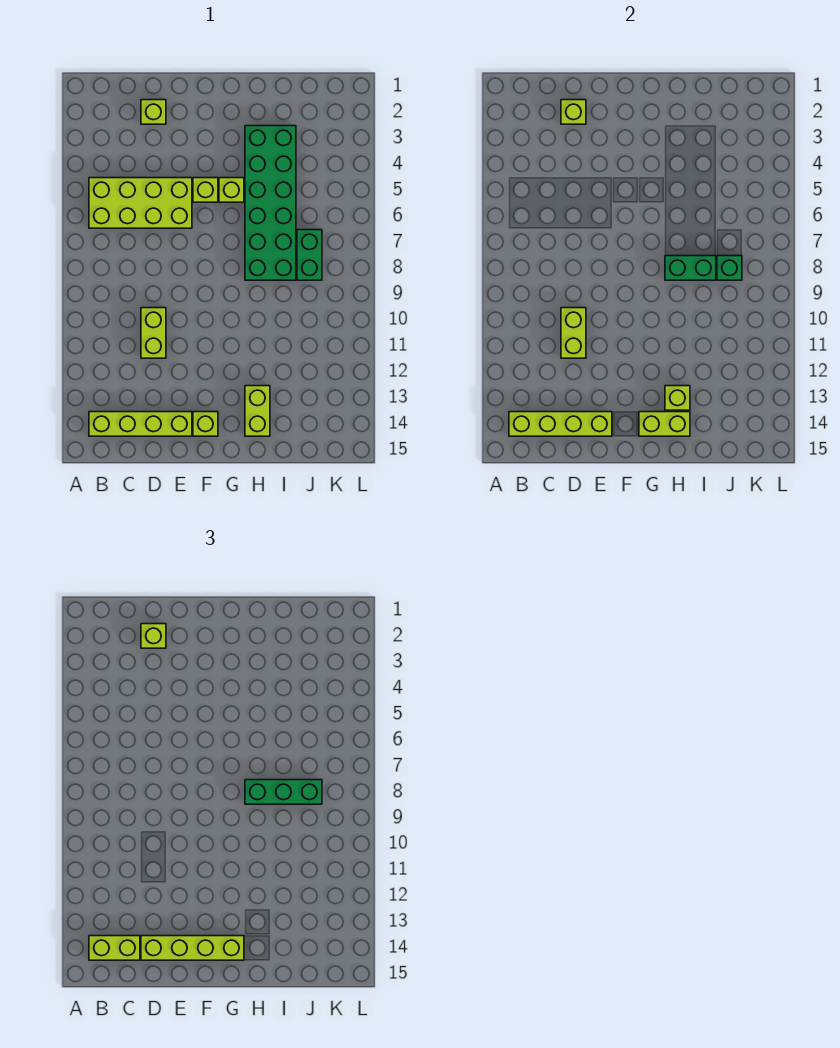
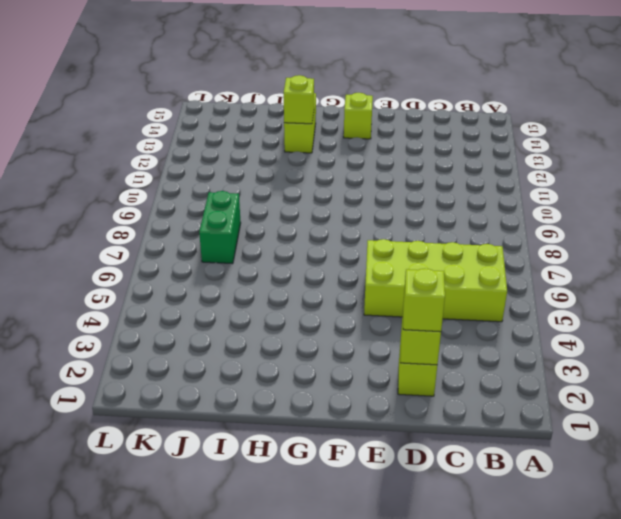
none -> lime 1x4 brick [89,412,192,436]
none -> lime 1x2 brick [141,308,166,358]
none -> lime 1x1 brick [193,178,218,202]

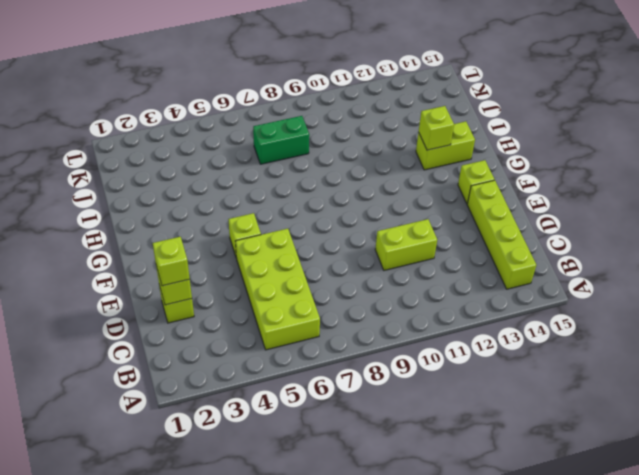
none -> lime 1x1 brick [219,178,244,202]
none -> green 2x6 brick [245,126,296,280]
none -> lime 1x4 brick [509,412,612,436]

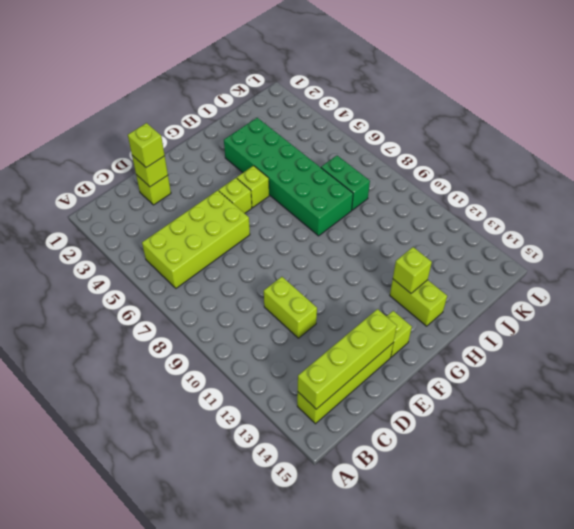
none -> lime 1x2 brick [561,308,586,358]
none -> lime 1x2 brick [639,412,690,436]
none -> green 1x2 brick [665,256,716,280]

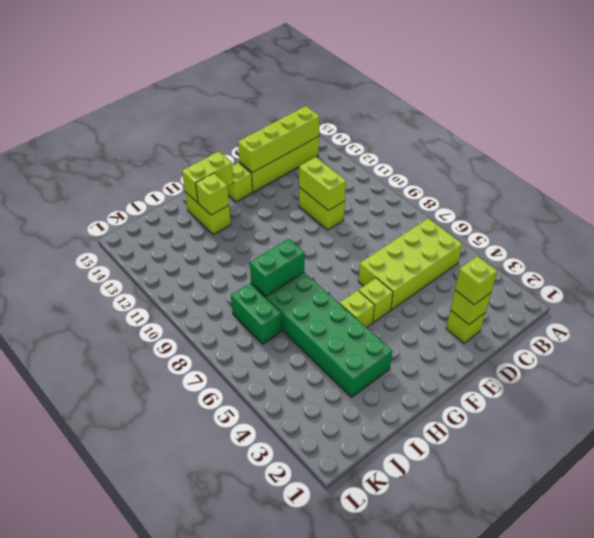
none -> green 1x1 brick [717,256,742,280]
none -> lime 1x2 brick [89,936,140,960]
none -> lime 1x4 brick [141,936,244,960]

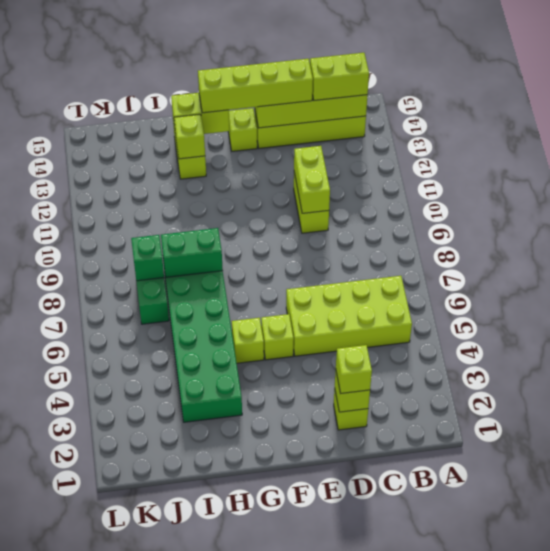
none -> green 1x3 brick [245,780,322,804]

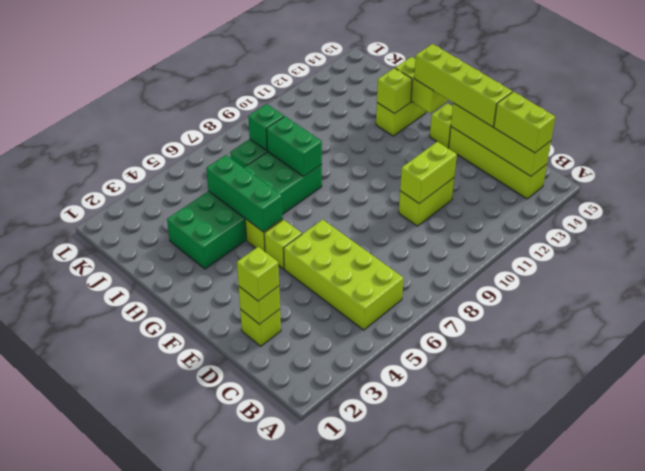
green 1x3 brick [206,155,283,232] -> green 1x3 brick moved to [245,780,322,804]

